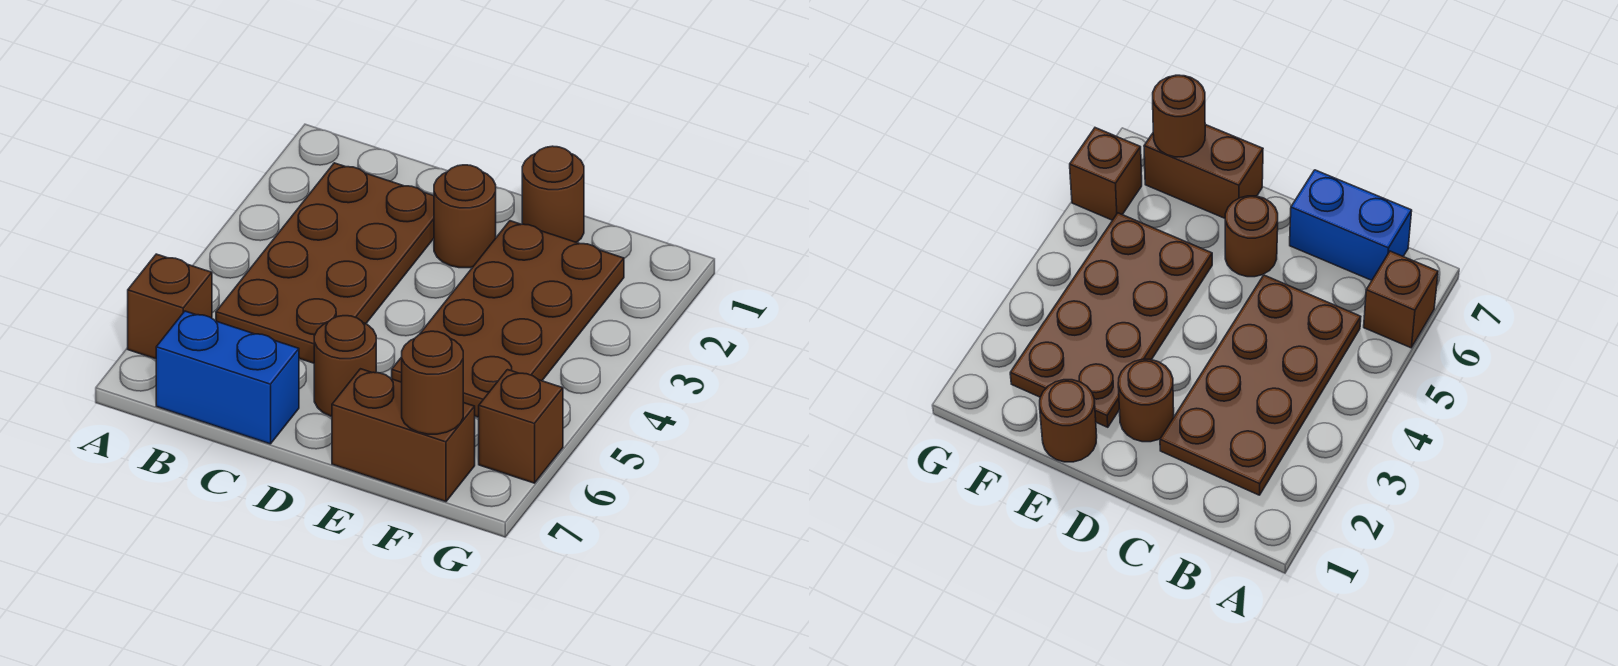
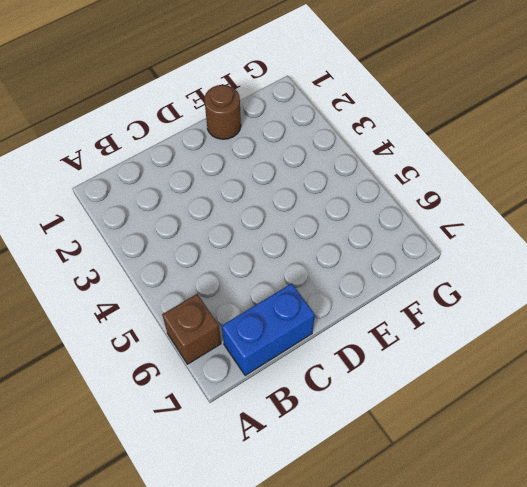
none -> brown 2x4 plate [216,163,434,363]
none -> brown 1x1 round brick [434,165,496,268]

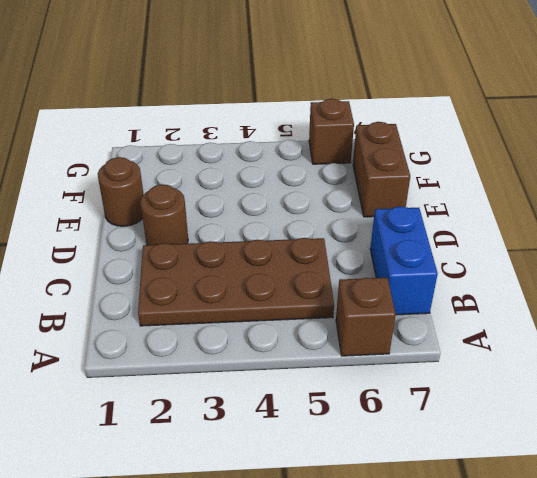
none -> brown 1x1 round brick [314,316,376,417]
none -> brown 2x4 plate [392,221,624,417]

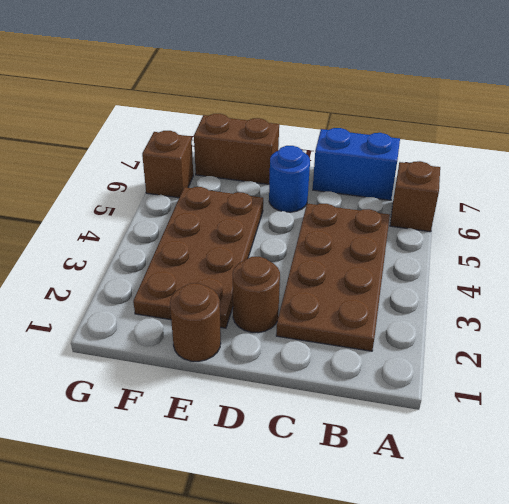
blue 1x1 round brick [269,146,310,212] -> brown 1x1 round brick [314,316,376,417]
none -> brown 1x1 round brick [402,331,463,434]

